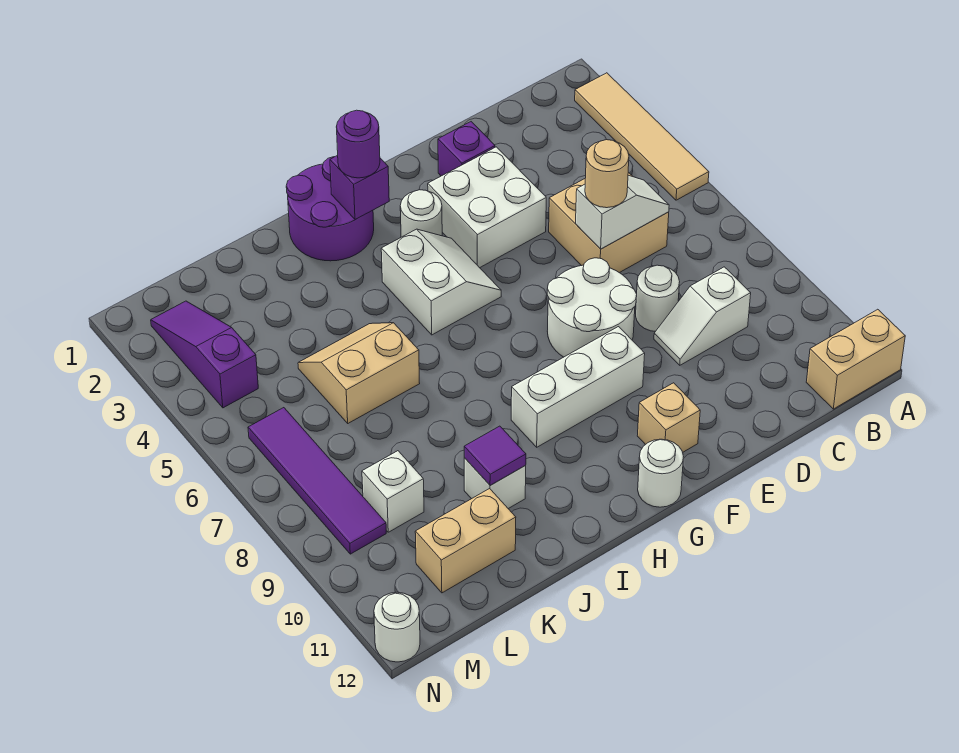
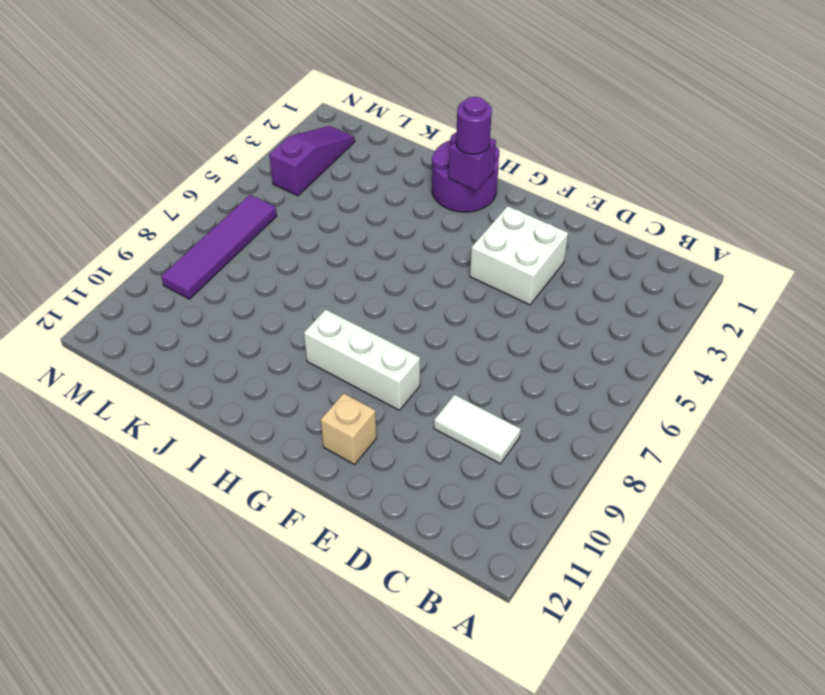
white 1x2 tile [434,395,521,464] -> white 1x2 slope [654,267,751,365]
none -> tan 1x4 tile [575,73,709,200]
none -> tan 1x2 brick [806,309,905,409]
none -> tan 2x2 brick [549,172,669,273]

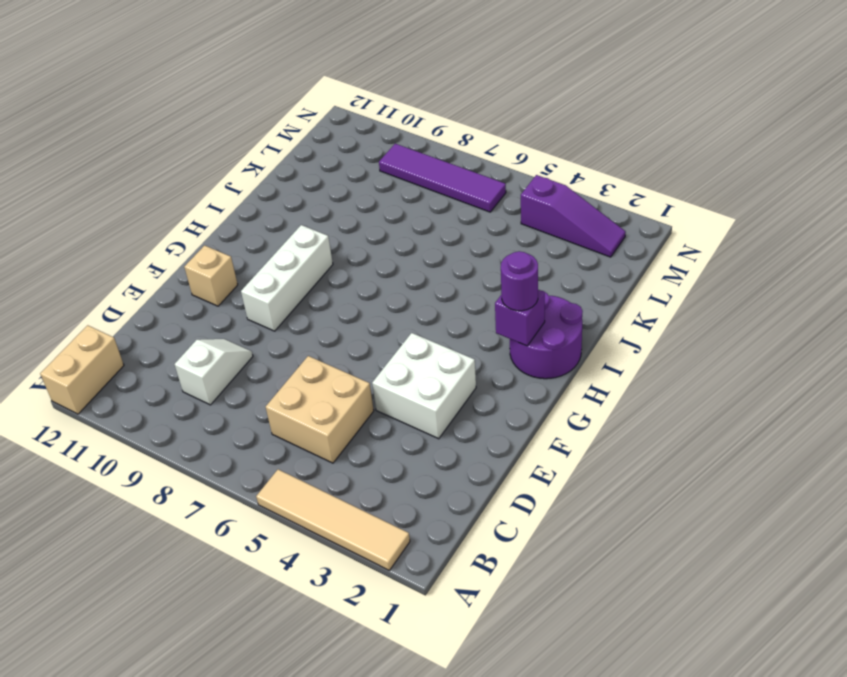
none -> white 1x1 round brick [636,265,680,331]
none -> purple 1x1 brick [438,122,495,176]
none -> white 2x2 round brick [547,258,637,357]

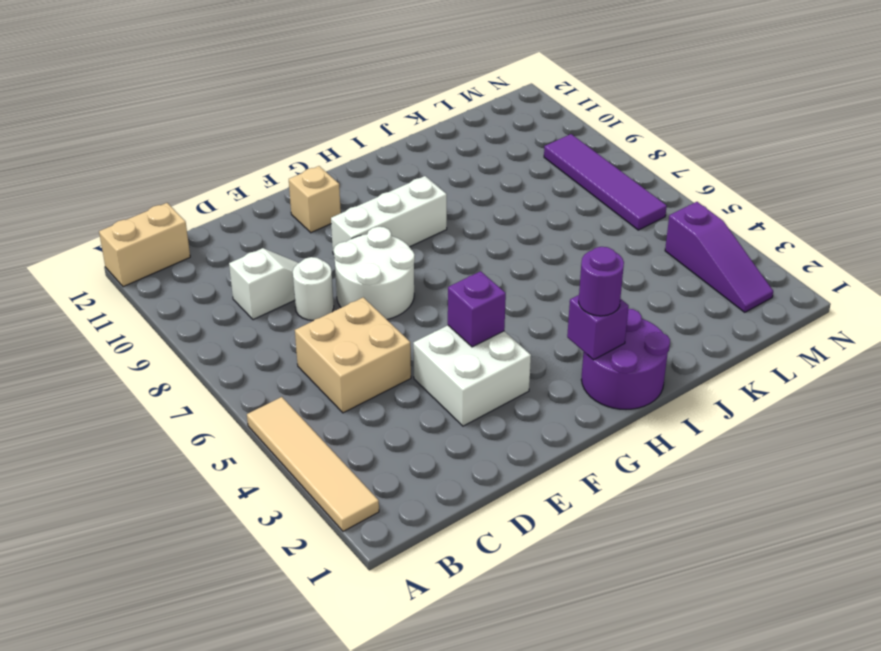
purple 1x1 brick [448,271,506,347] -> purple 1x1 brick moved to [438,122,495,176]
none -> white 1x1 round brick [400,190,442,237]
none -> white 2x2 slope [381,229,501,335]
none -> white 1x1 round brick [638,439,684,507]

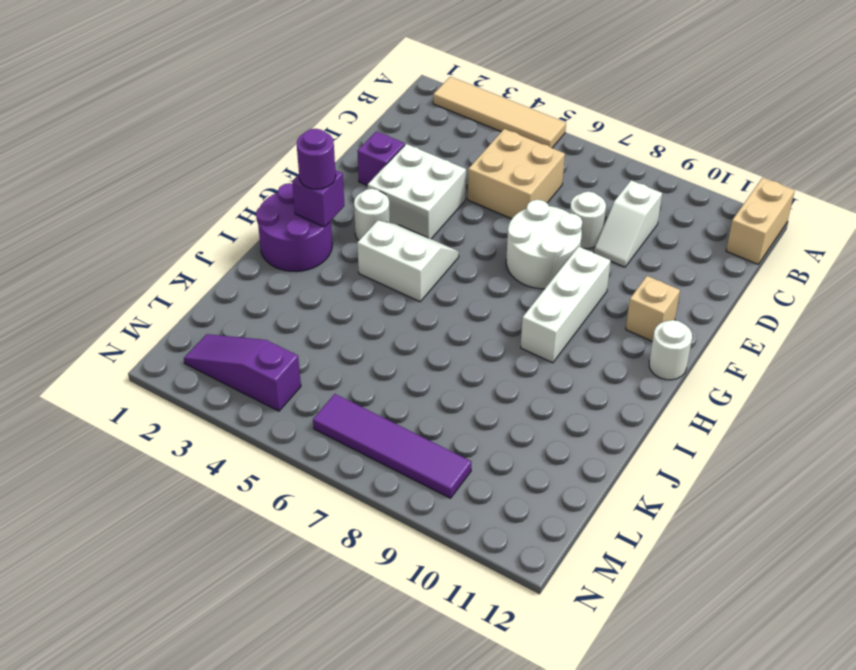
none -> tan 2x2 slope [298,323,420,423]
none -> white 1x1 brick [464,458,526,509]
none -> tan 1x2 brick [415,489,516,593]

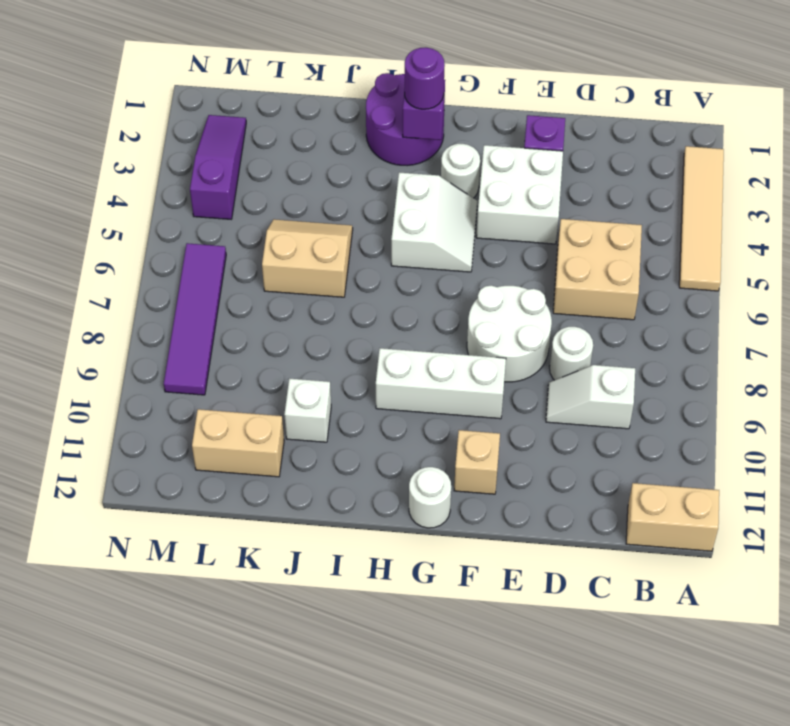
none -> white 1x1 brick [362,451,424,532]
none -> white 1x1 round brick [374,592,420,662]
none -> white 1x2 slope [576,175,669,249]

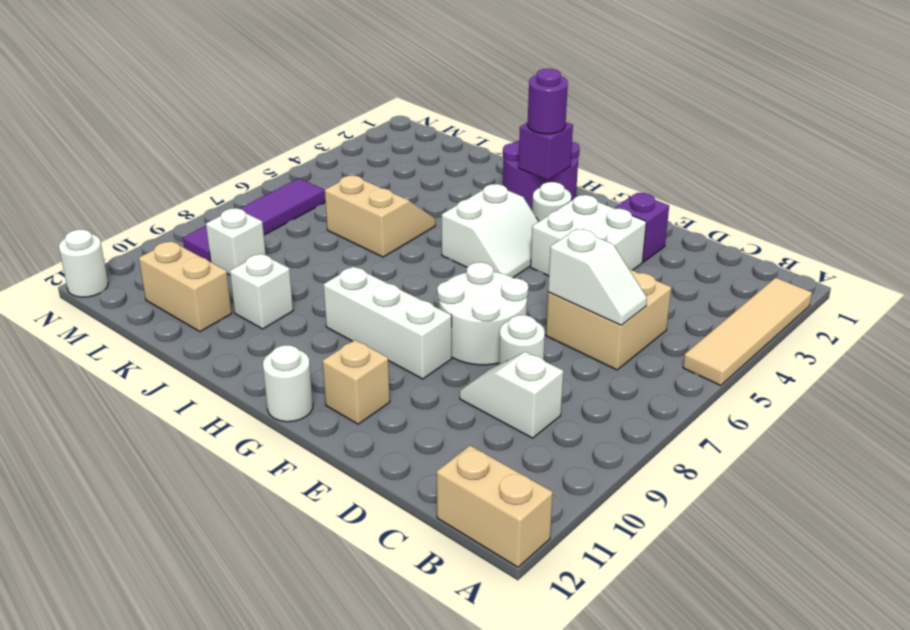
none -> purple 1x3 slope [151,301,258,408]
none -> purple 1x1 tile [464,426,526,486]
none -> tan 1x1 round brick [585,140,629,208]

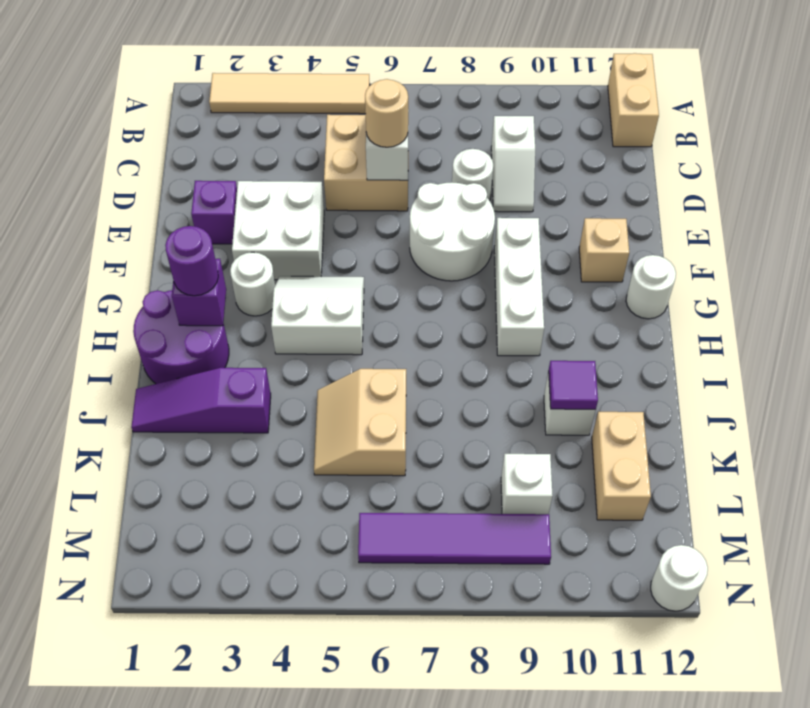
purple 1x3 slope [132,368,271,433] -> purple 1x3 slope moved to [151,301,258,408]

